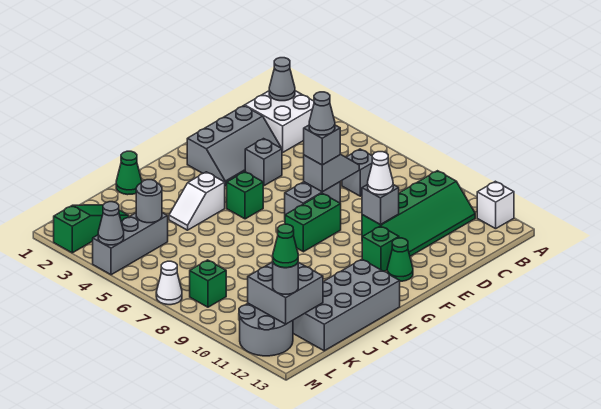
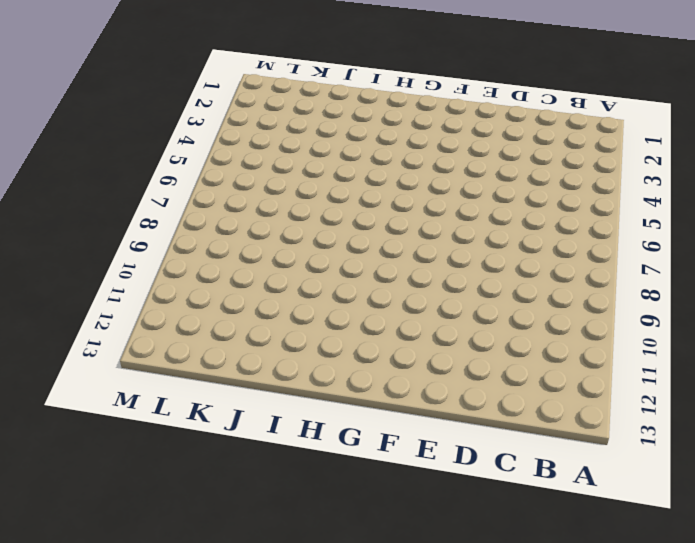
none -> white 1x1 brick [477,181,514,229]
none -> white 2x2 brick [245,91,314,153]
none -> green 2x4 slope [362,171,475,256]
none -> grey 1x1 brick [342,149,372,196]

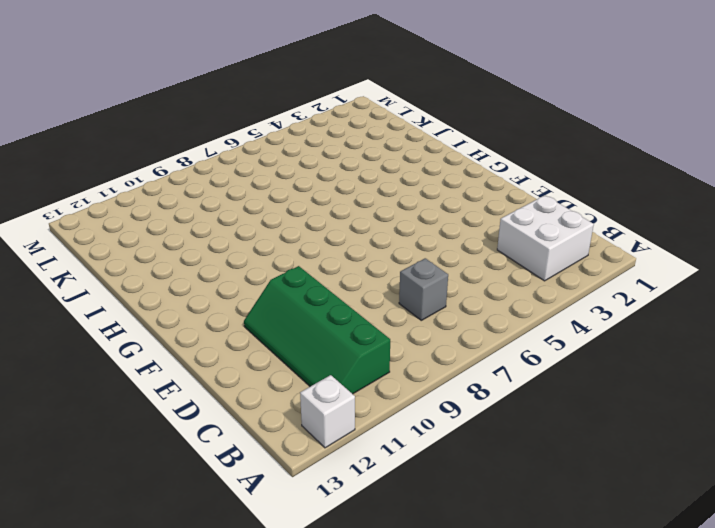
none -> grey 2x3 slope [187,106,281,186]
none -> grey 1x1 brick [245,139,282,186]
none -> grey 1x2 brick [285,182,340,215]
none -> green 1x2 brick [285,193,341,252]

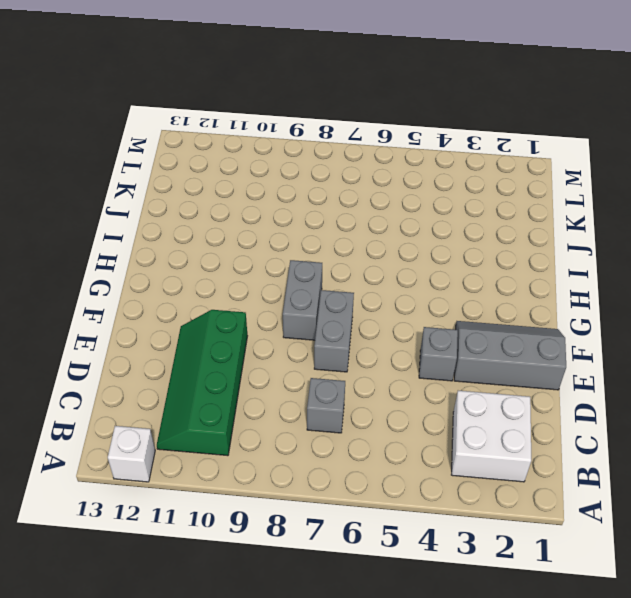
grey 2x3 slope [454,321,566,390] -> grey 2x3 slope turned to [187,106,281,186]
grey 1x2 brick [283,260,322,340] -> green 1x2 brick [285,193,341,252]
none -> green 1x1 brick [362,226,399,272]
none -> green 1x1 cone [387,238,413,281]
none -> green 1x1 brick [227,172,263,219]
none -> white 1x2 slope [169,172,225,230]

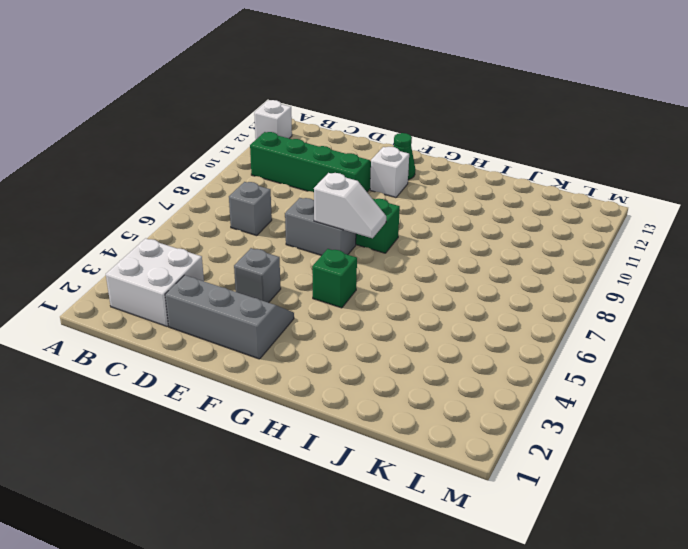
white 1x2 slope [314,173,386,238] -> white 1x2 slope moved to [169,172,225,230]
white 1x1 brick [370,147,409,198] -> green 1x1 brick [362,226,399,272]
none -> grey 2x4 brick [293,259,400,351]
none -> green 1x1 cone [116,151,142,195]
none -> green 1x3 slope [54,205,129,253]
none -> grey 1x3 brick [93,213,168,275]

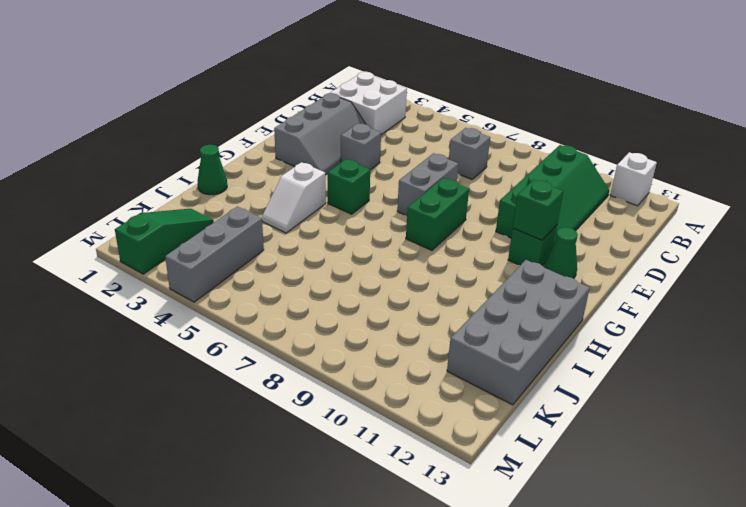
green 1x1 brick [513,180,563,240] -> green 1x1 brick moved to [190,260,226,307]
none -> grey 2x2 round brick [239,303,293,356]
none -> white 1x1 cone [156,261,182,305]
none -> grey 1x1 cone [269,58,295,101]
none -> grey 1x2 slope [304,154,359,192]

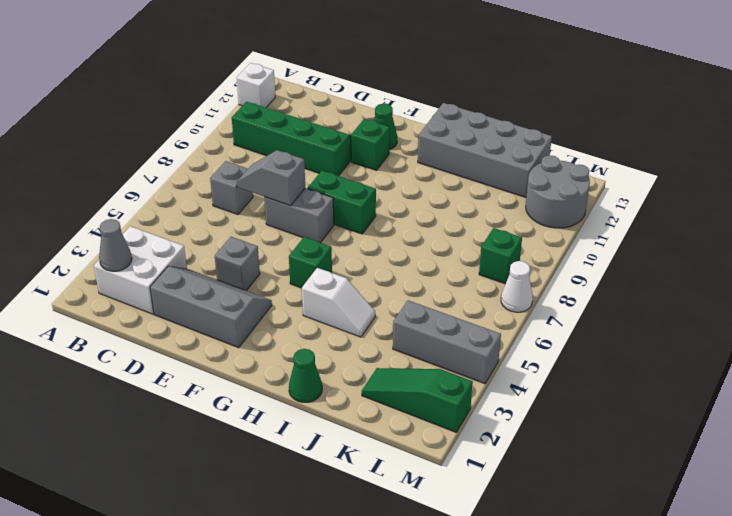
none -> grey 1x1 brick [362,185,399,224]
none -> grey 1x1 round brick [136,180,162,223]
none -> grey 2x2 brick [248,262,323,324]
none -> grey 1x1 cone [98,202,124,245]

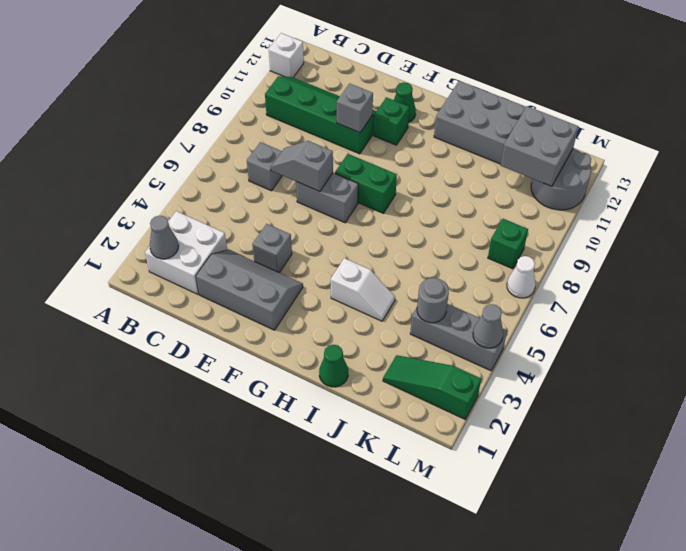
none -> green 1x1 brick [227,172,263,219]
none -> grey 1x1 brick [304,125,340,165]
none -> white 1x1 cone [368,152,393,195]
none -> grey 1x1 round brick [273,263,298,294]

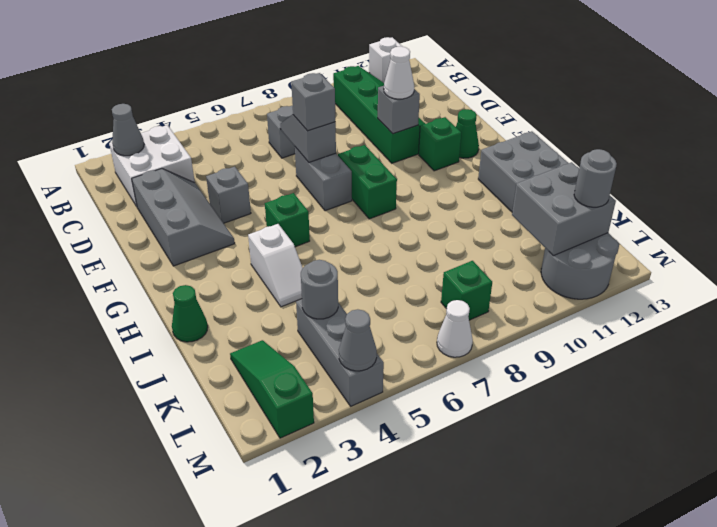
none -> grey 1x1 cone [309,92,335,135]
none -> green 1x1 cone [273,224,298,268]

